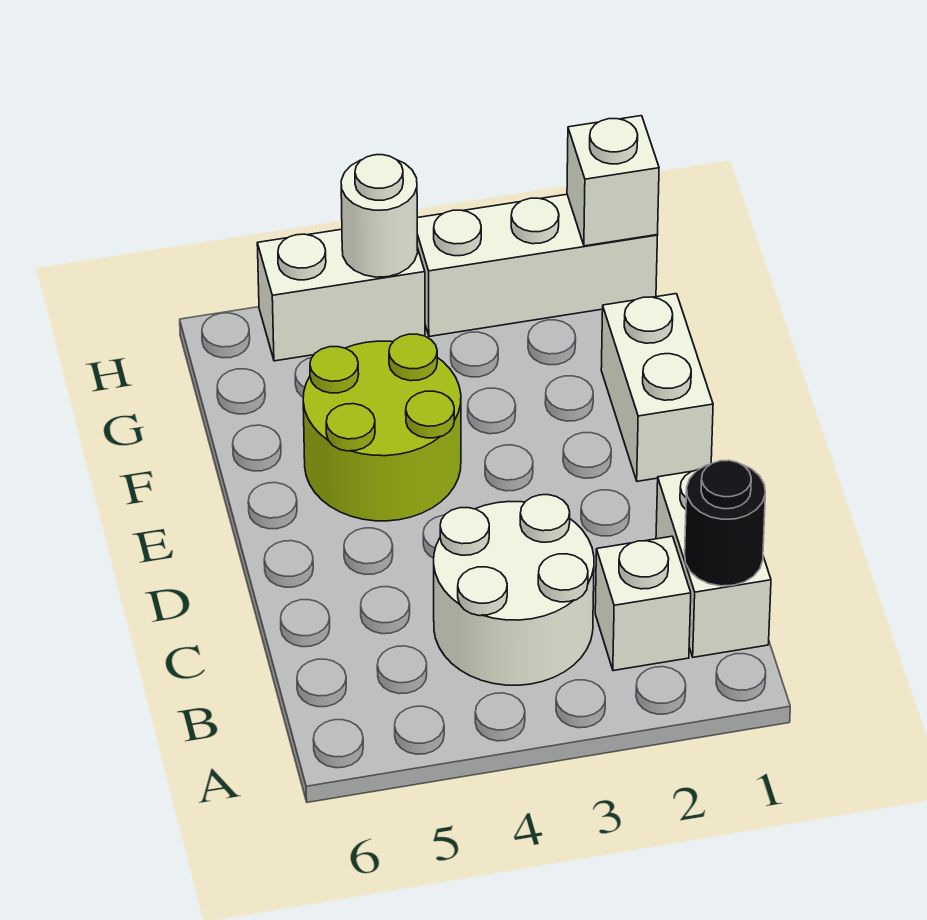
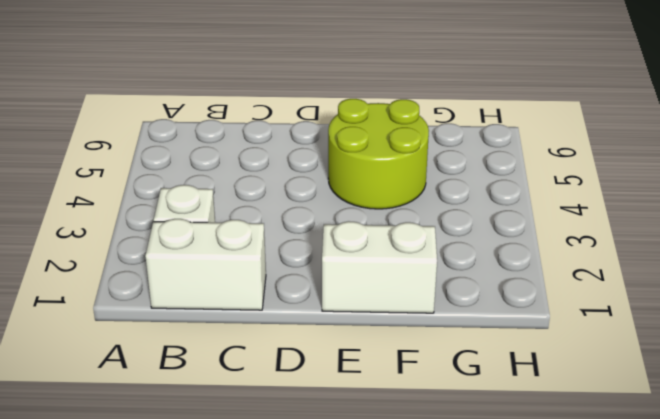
none -> white 2x2 round brick [434,495,594,685]
none -> white 1x3 brick [417,194,657,337]

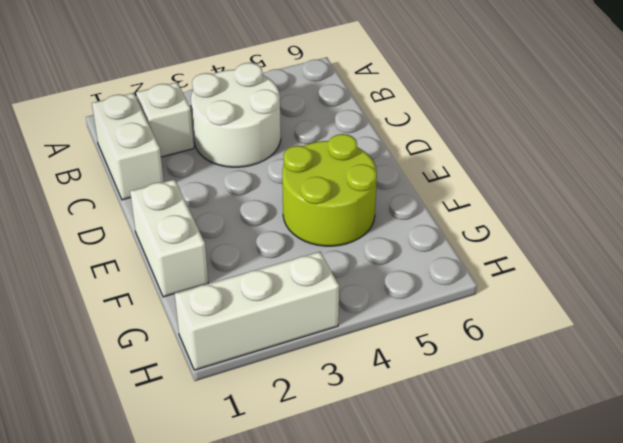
none -> white 1x2 brick [257,229,425,361]
none -> black 1x1 round brick [685,460,765,586]

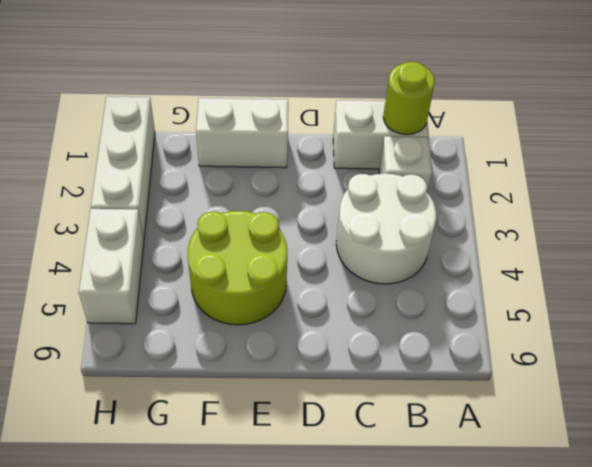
lime 1x1 round brick [383,62,435,135] -> black 1x1 round brick [685,460,765,586]
none -> white 1x1 brick [567,116,659,246]
none -> white 1x1 round brick [341,155,418,277]

